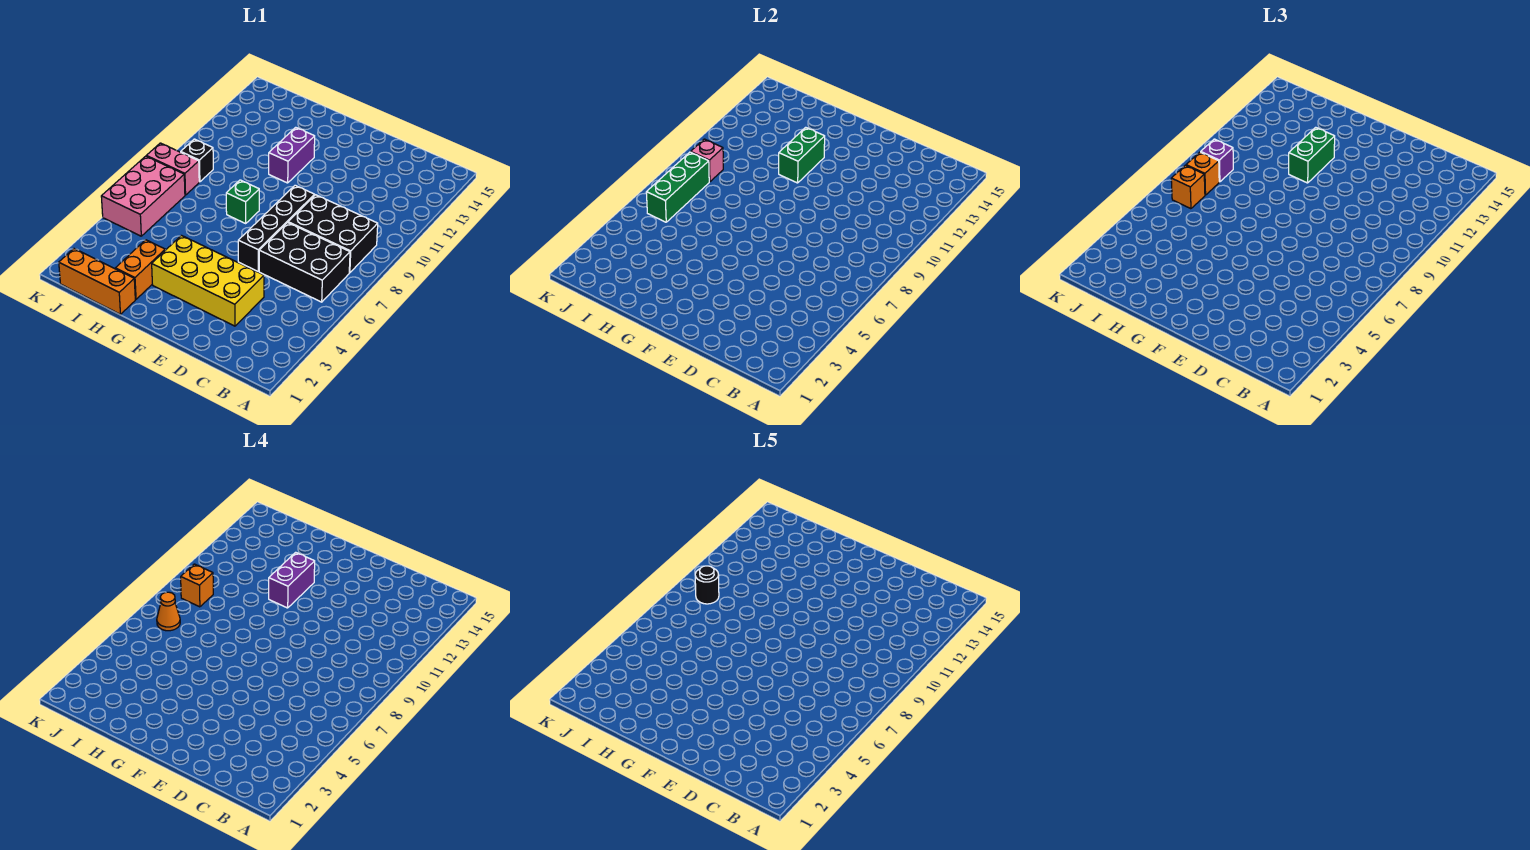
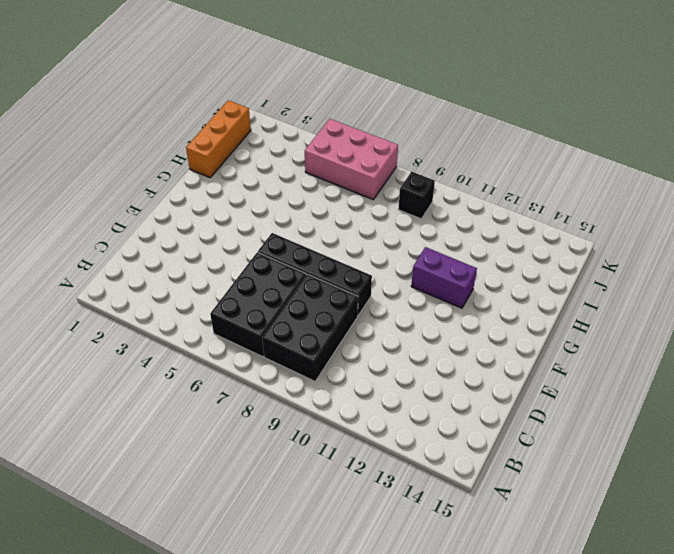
none -> yellow 2x4 brick [152,235,264,326]
none -> green 1x1 brick [226,180,259,223]
none -> orange 1x2 brick [115,240,165,299]

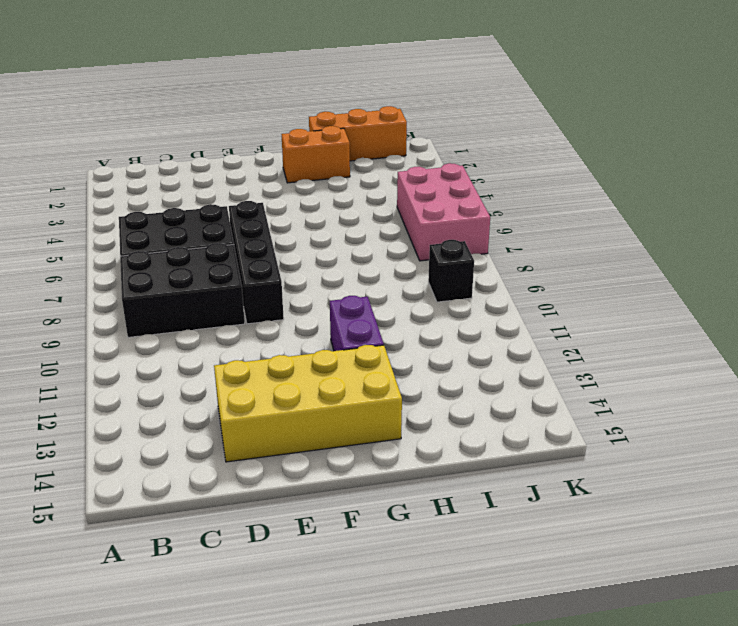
yellow 2x4 brick [214,345,402,462] -> yellow 2x4 brick moved to [152,235,264,326]
orange 1x2 brick [282,126,350,183] -> orange 1x2 brick turned to [115,240,165,299]
none -> green 1x1 brick [226,180,259,223]
none -> pink 1x2 brick [147,143,199,195]
none -> green 1x2 brick [779,127,825,183]

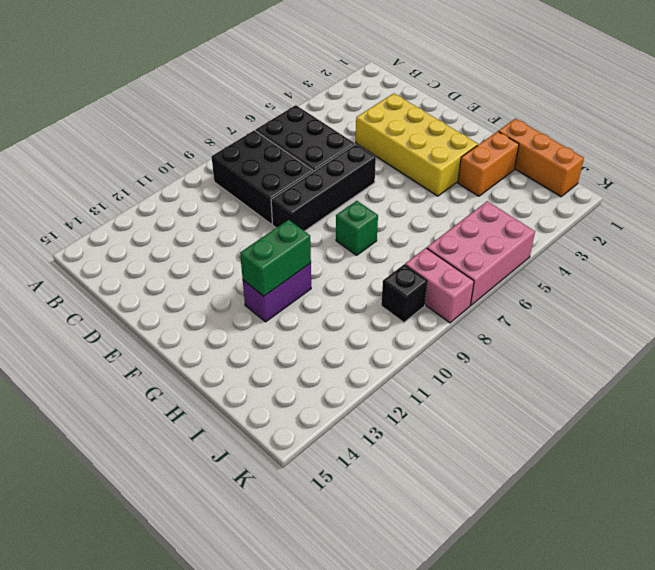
none -> green 1x3 brick [646,152,709,222]
none -> pink 1x1 brick [691,139,723,182]
none -> green 1x2 brick [1289,127,1335,183]

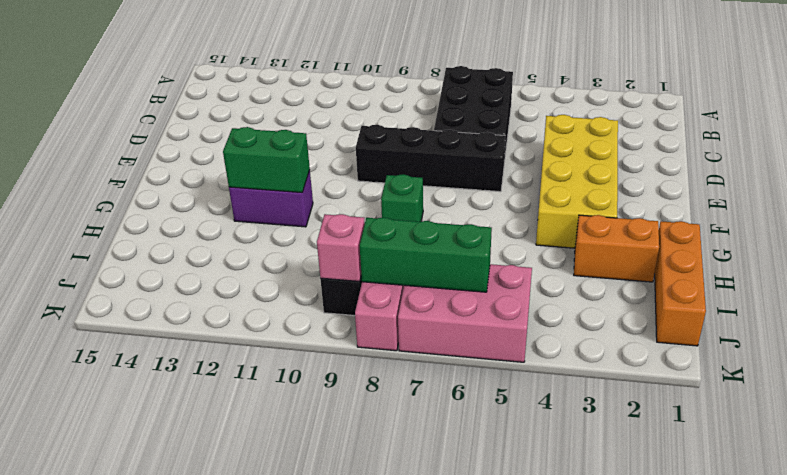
none -> black 2x3 brick [288,195,378,273]
none -> green 1x2 brick [1289,127,1335,183]
none -> orange 1x1 brick [1171,165,1205,209]

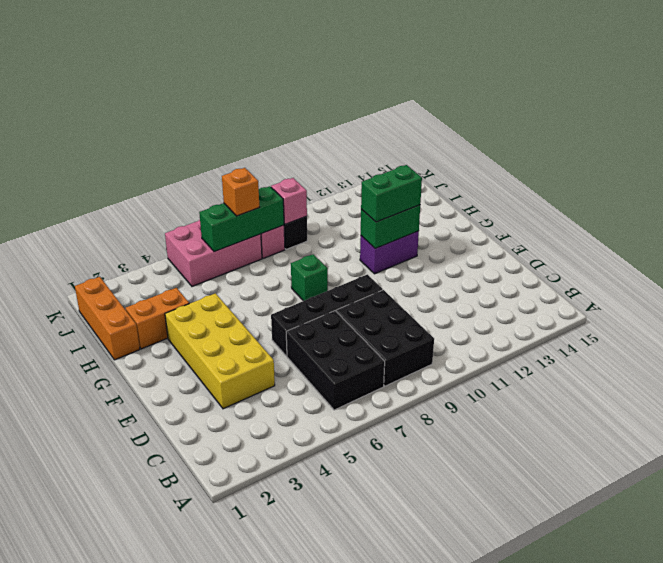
none -> orange 1x1 brick [1186,152,1219,195]
none -> purple 1x1 brick [1201,139,1233,182]
none -> purple 1x2 brick [269,552,315,608]

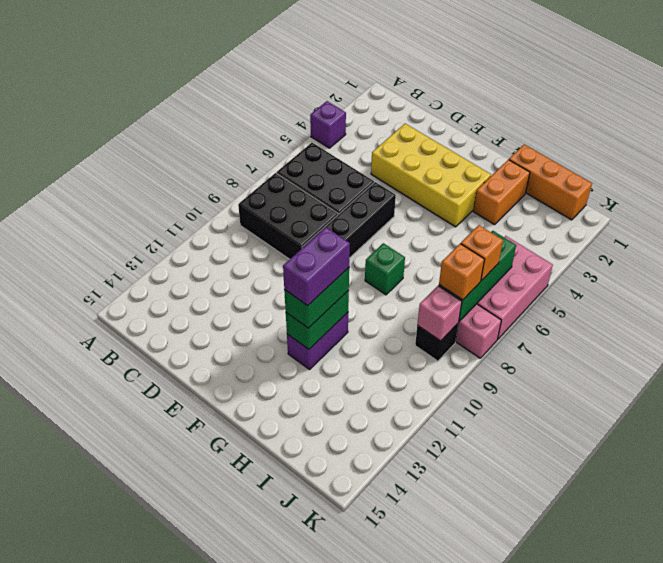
purple 1x1 brick [310,101,346,148] -> purple 1x1 brick moved to [1201,139,1233,182]
none -> orange 1x1 cone [157,592,180,631]
none -> orange 1x1 brick [181,564,213,607]
none -> black 1x1 round brick [695,566,719,604]

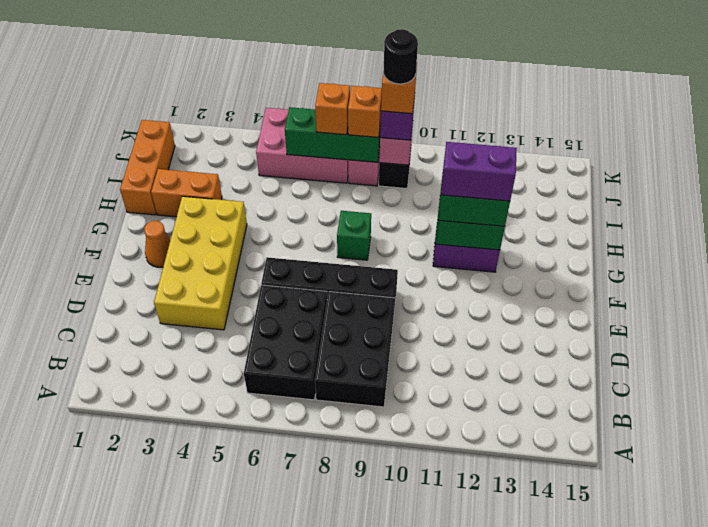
orange 1x1 cone [144,221,171,267] -> orange 1x1 cone moved to [157,592,180,631]

